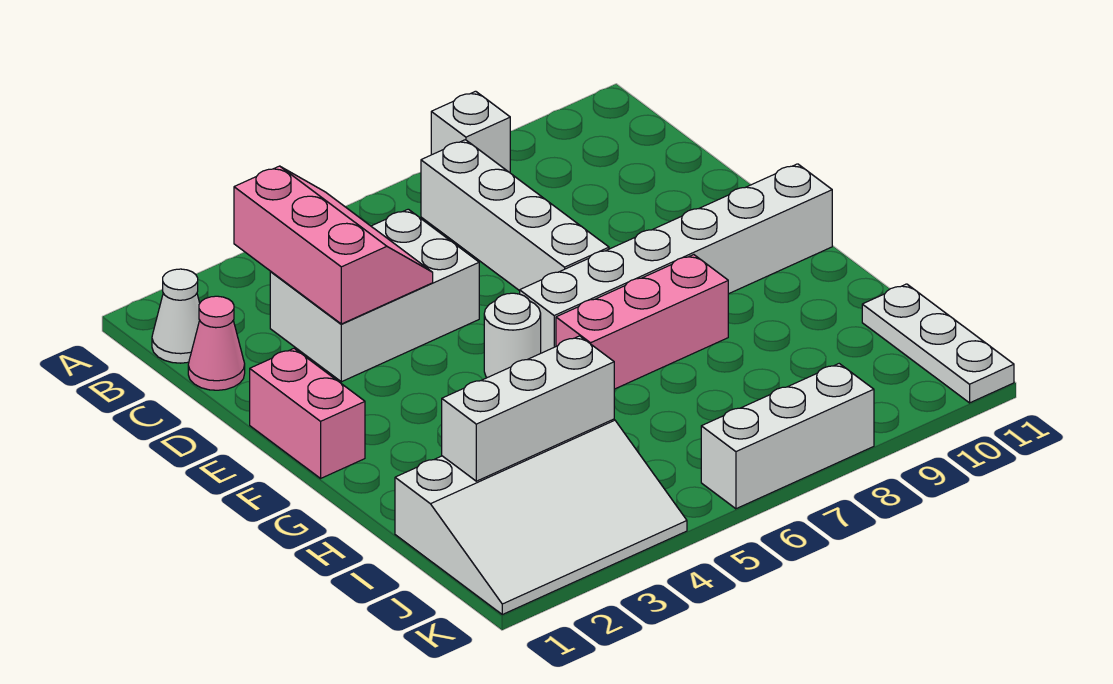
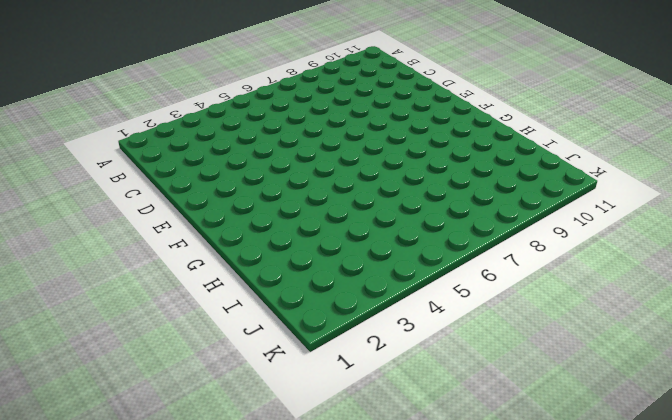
none -> white 1x1 brick [431,91,510,173]
none -> white 1x1 cone [152,269,200,363]
none -> white 1x4 brick [421,140,609,291]

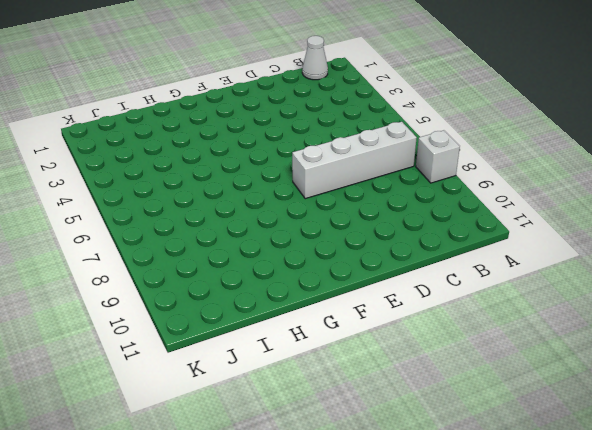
none -> pink 1x1 cone [188,296,245,390]
none -> white 2x3 brick [270,209,479,382]
none -> pink 1x2 brick [250,349,365,478]

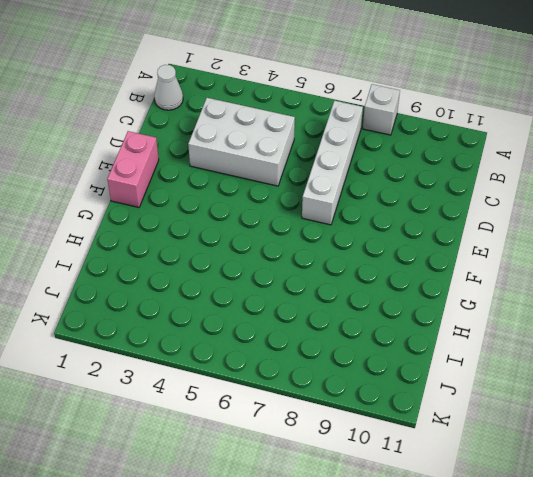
none -> pink 1x1 cone [188,296,245,390]
none -> white 1x1 round brick [484,293,541,378]
none -> white 1x6 brick [520,164,832,353]

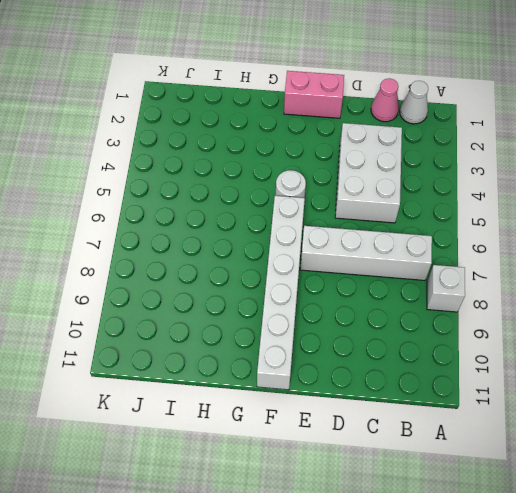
none -> pink 1x3 brick [556,255,728,389]
none -> white 3x4 slope [395,419,687,615]
none -> white 1x3 plate [862,284,1014,403]

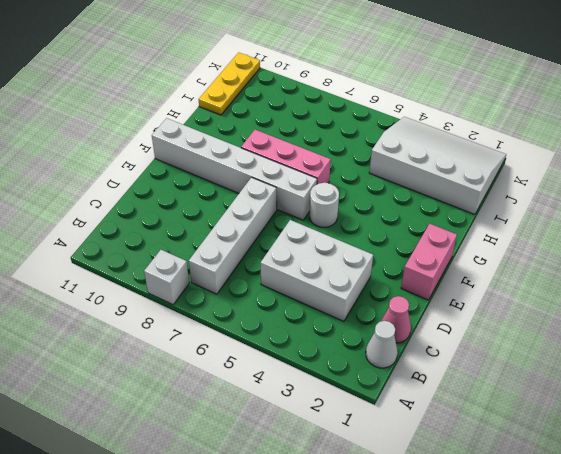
yellow 1x3 plate [199,52,260,115] -> white 1x3 plate [862,284,1014,403]
none -> white 1x3 brick [701,364,874,509]
none -> pink 2x3 slope [234,166,433,324]
none -> white 1x3 brick [442,336,614,481]

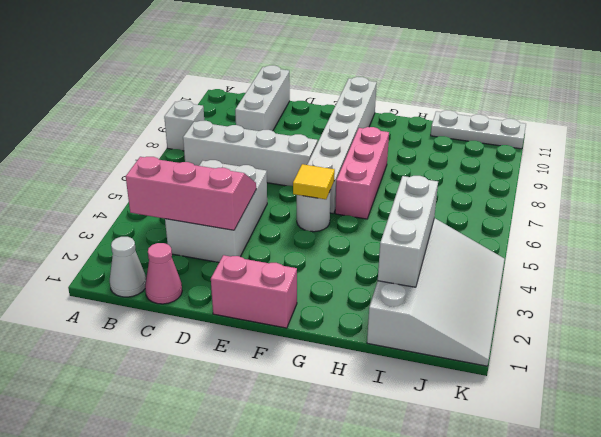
white 1x3 brick [235,65,290,131] -> white 1x3 brick moved to [701,364,874,509]
yellow 1x1 tile [293,164,335,199] -> none

